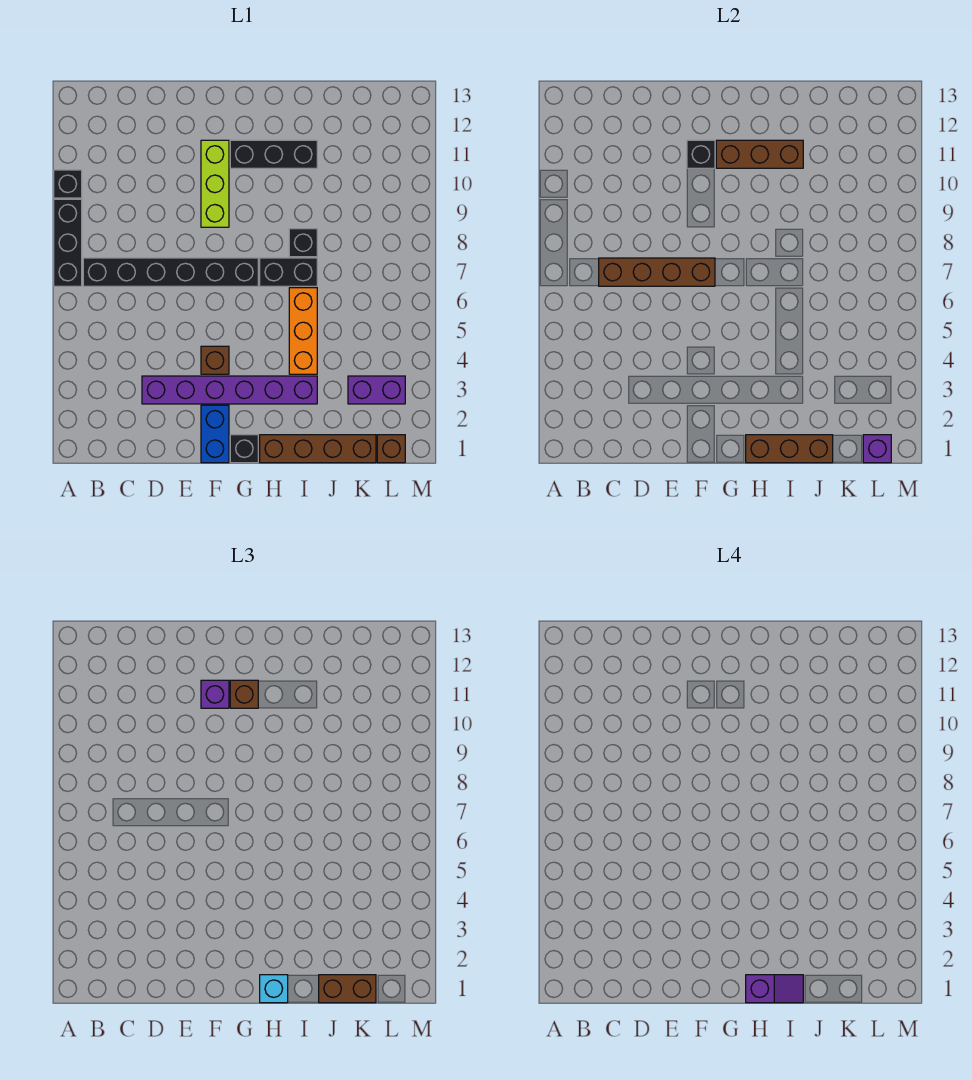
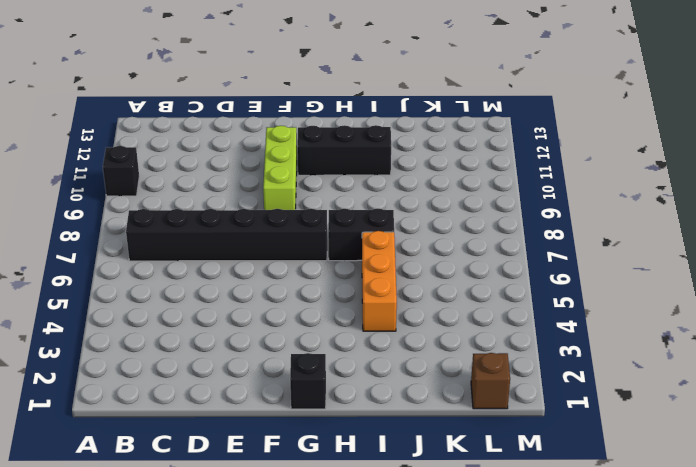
none -> black 1x3 brick [54,199,82,286]
none -> purple 1x6 brick [142,376,317,404]
none -> blue 1x2 brick [201,405,229,463]

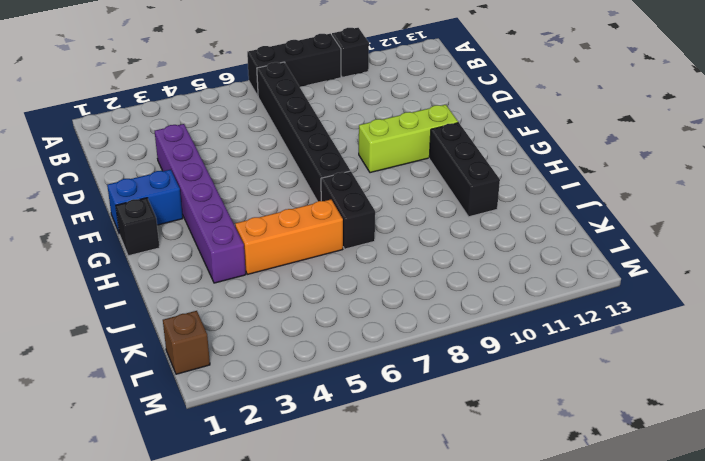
none -> brown 1x1 brick [201,346,229,374]
none -> brown 1x4 brick [260,435,376,463]
none -> black 1x1 brick [289,229,317,257]

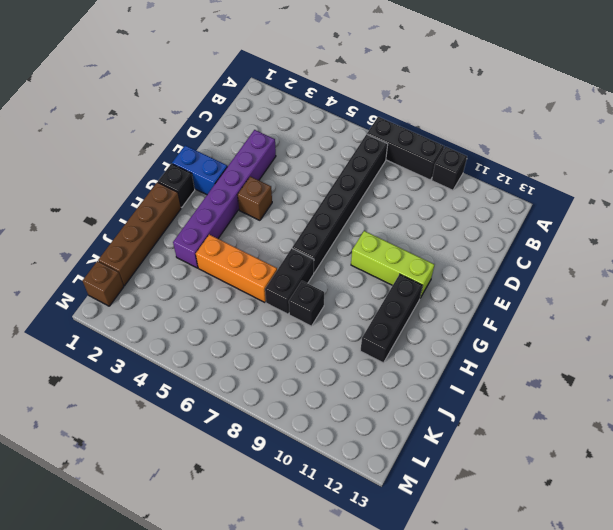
none -> purple 1x2 brick [348,376,405,404]
none -> brown 1x4 brick [599,258,715,286]
none -> black 1x1 brick [687,140,715,168]

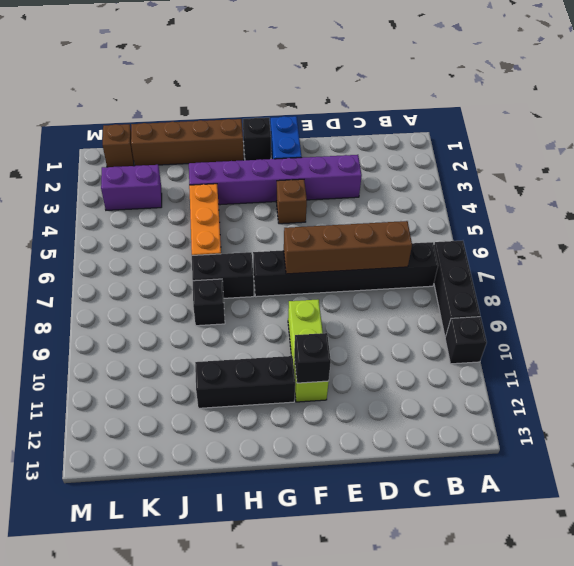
none -> brown 1x3 brick [716,140,803,168]
none -> brown 1x3 brick [746,435,833,463]
none -> purple 1x1 brick [863,435,891,463]

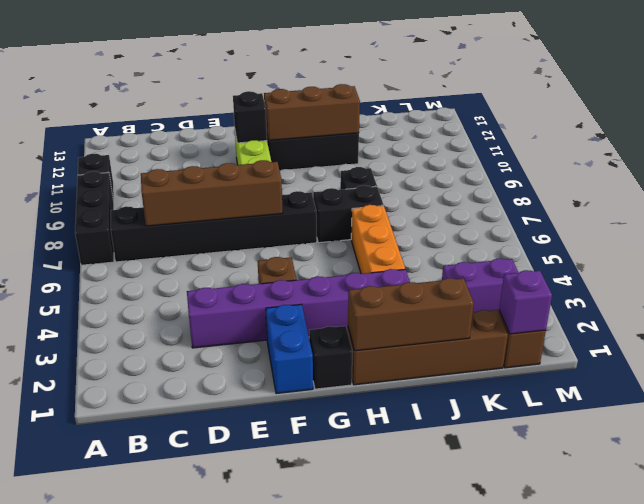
none -> purple 1x1 brick [201,680,229,708]
none -> brown 1x1 brick [230,680,258,708]
none -> cyan 1x1 brick [260,975,288,1003]

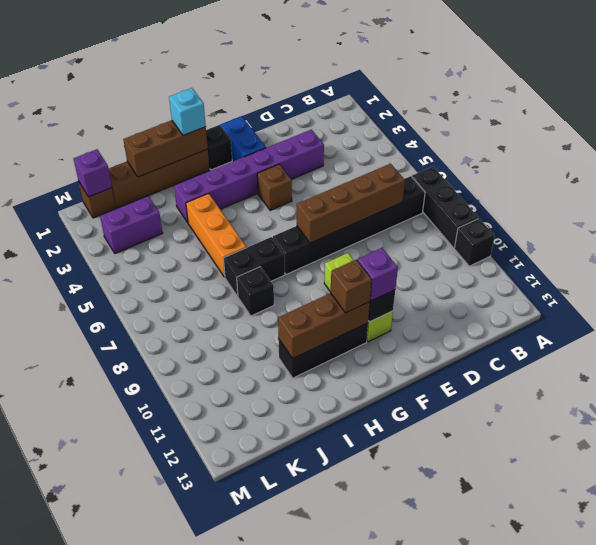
none -> brown 1x2 brick [319,975,376,1003]
none -> purple 1x2 slope [746,975,803,1003]

